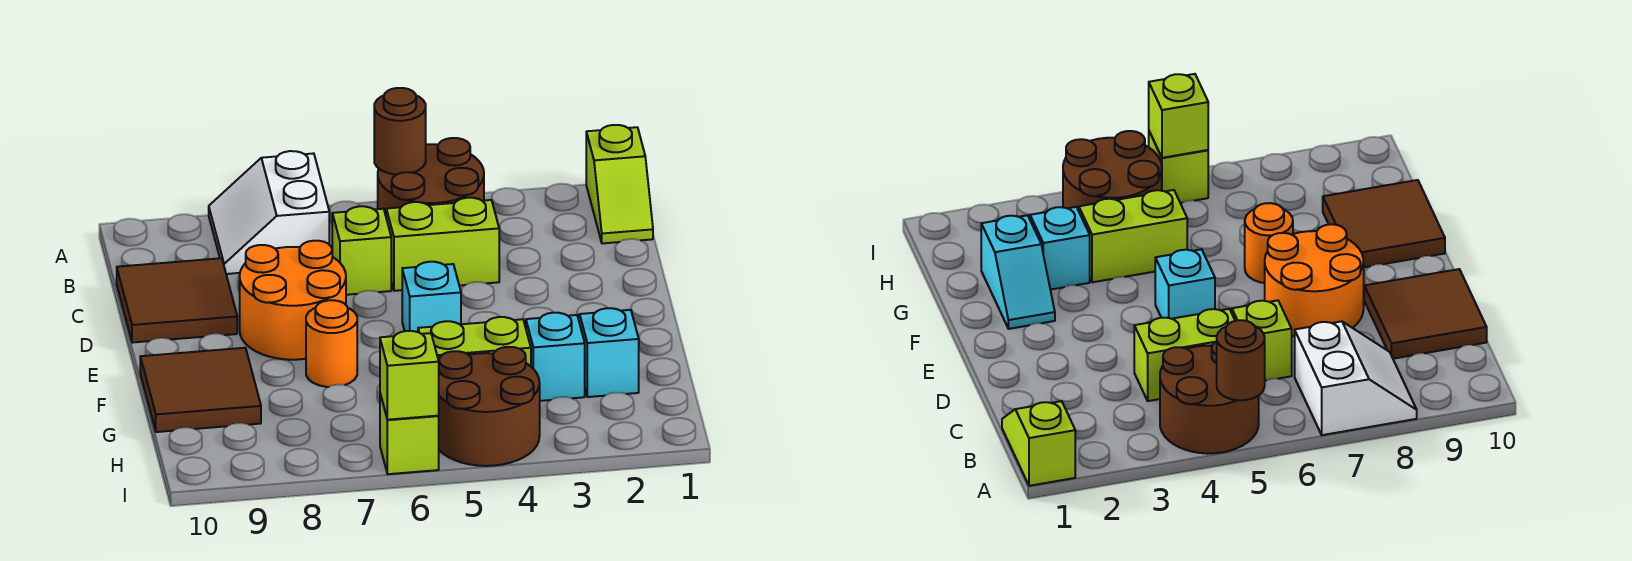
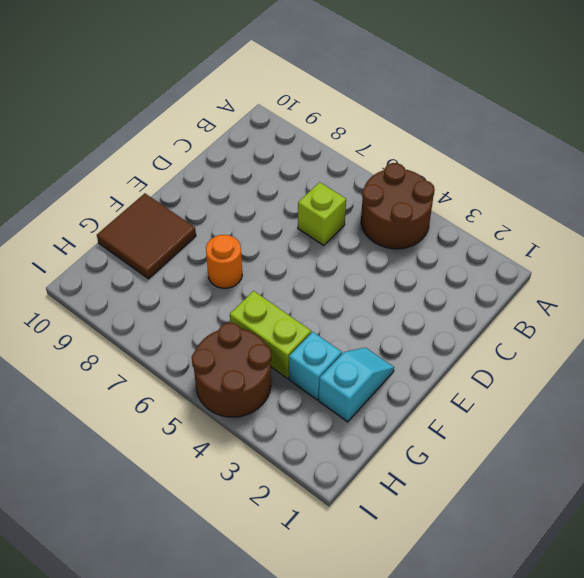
none -> lime 1x2 slope [586,125,653,243]
none -> white 2x2 slope [209,151,329,274]
none -> lime 1x2 brick [386,198,499,291]

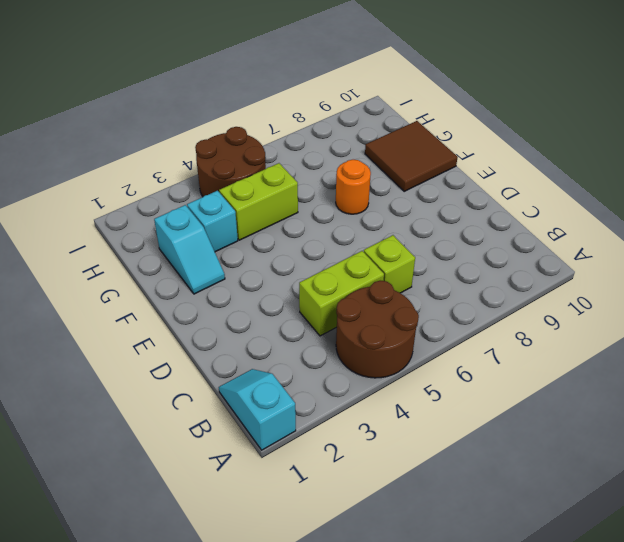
cyan 1x2 slope [219,369,296,450] -> lime 1x2 slope [586,125,653,243]
none -> white 2x2 slope [209,151,329,274]
none -> brown 2x2 tile [117,258,237,343]
none -> orange 2x2 round brick [240,241,346,360]

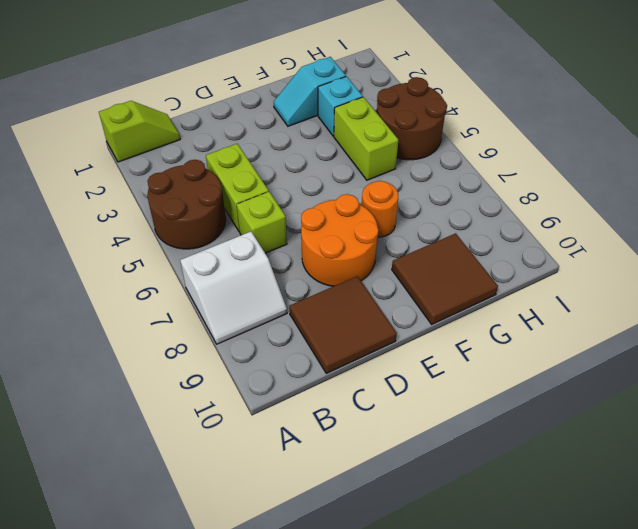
none -> cyan 1x1 brick [402,262,461,332]
none -> lime 1x1 brick [380,394,439,474]
none -> brown 1x1 round brick [374,88,426,175]

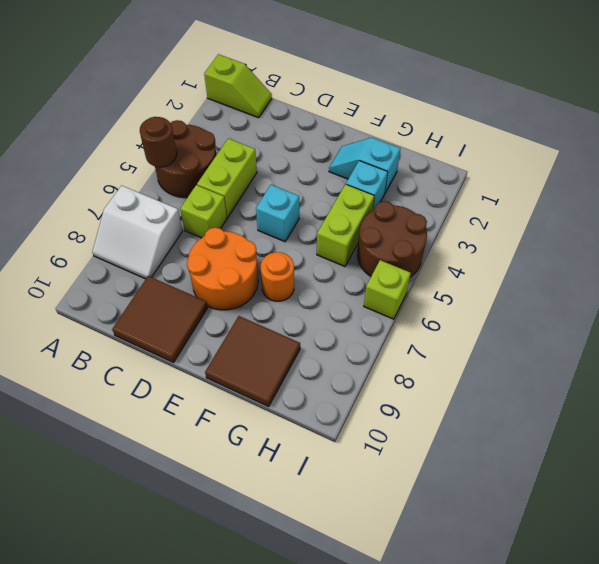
none -> lime 1x1 brick [380,331,439,420]

